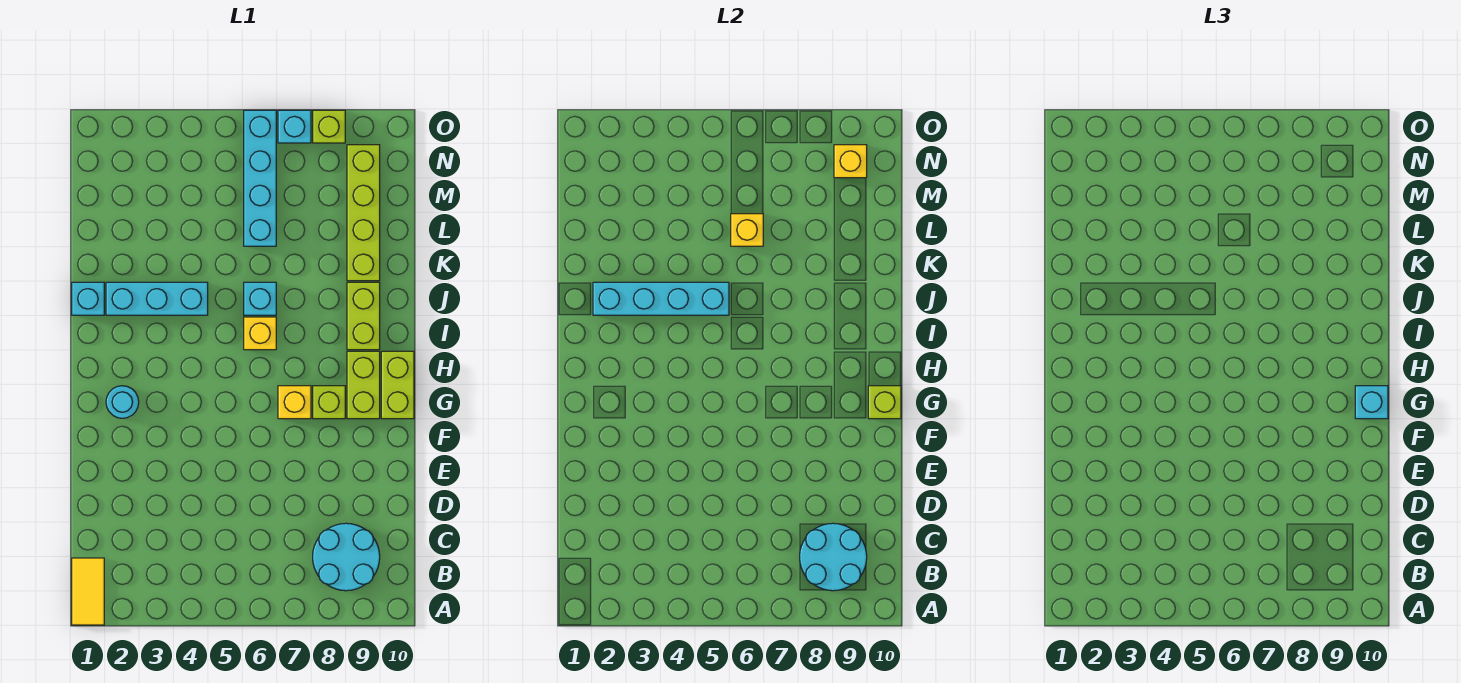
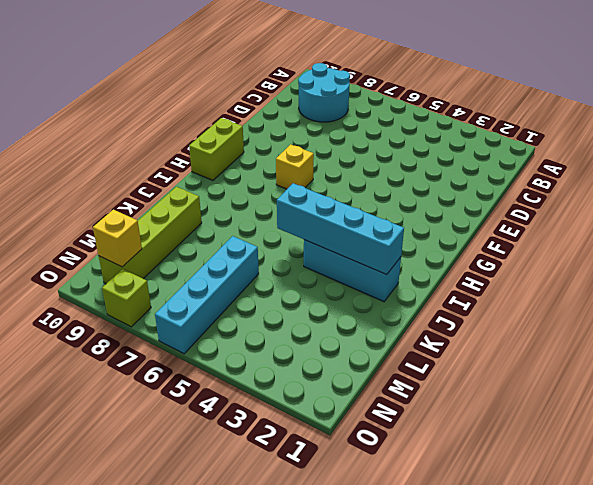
none -> yellow 1x2 tile [72,558,104,625]
none -> cyan 1x1 round brick [106,386,139,418]
none -> lime 1x1 brick [313,386,345,419]

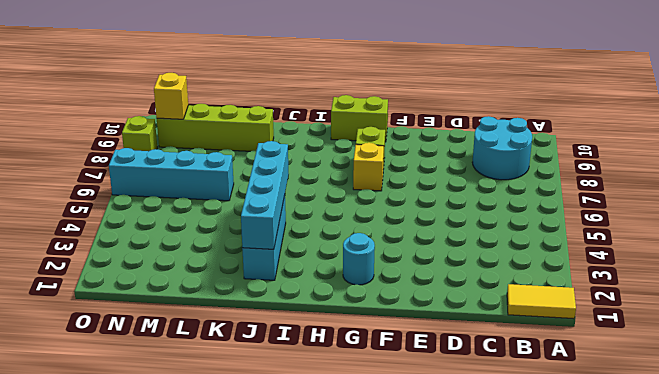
none -> lime 1x2 brick [347,351,380,419]
none -> yellow 1x1 brick [244,317,276,350]
none -> lime 1x2 brick [347,282,380,350]

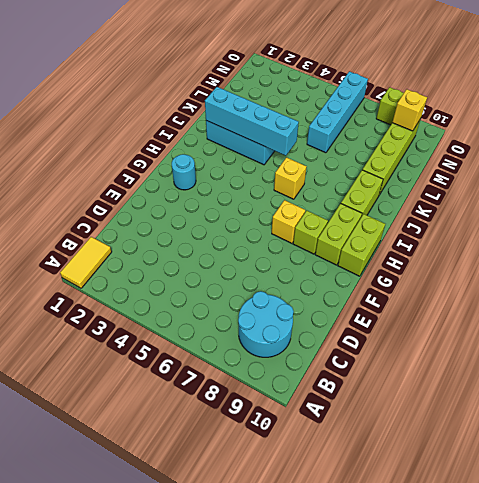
none -> cyan 1x1 brick [72,282,104,315]
none -> cyan 1x1 brick [244,282,276,315]
none -> cyan 1x1 brick [278,110,311,143]

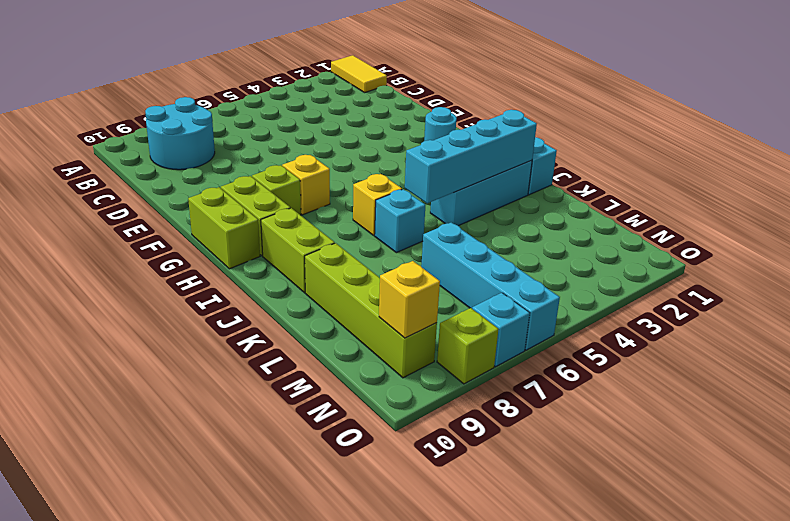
none -> cyan 2x2 round brick [800,523,867,591]
none -> lime 1x1 brick [868,386,901,419]
none -> yellow 1x1 brick [731,214,763,246]

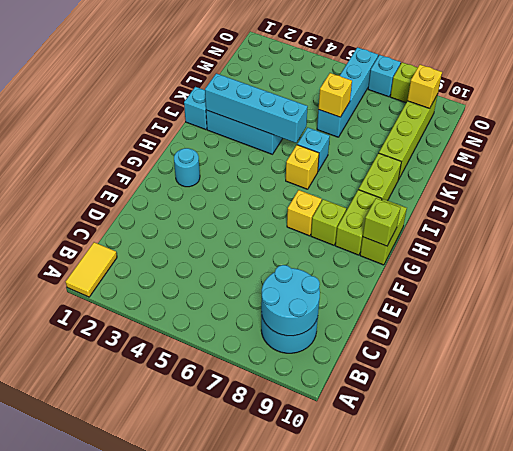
none -> cyan 1x1 brick [1355,386,1388,419]

